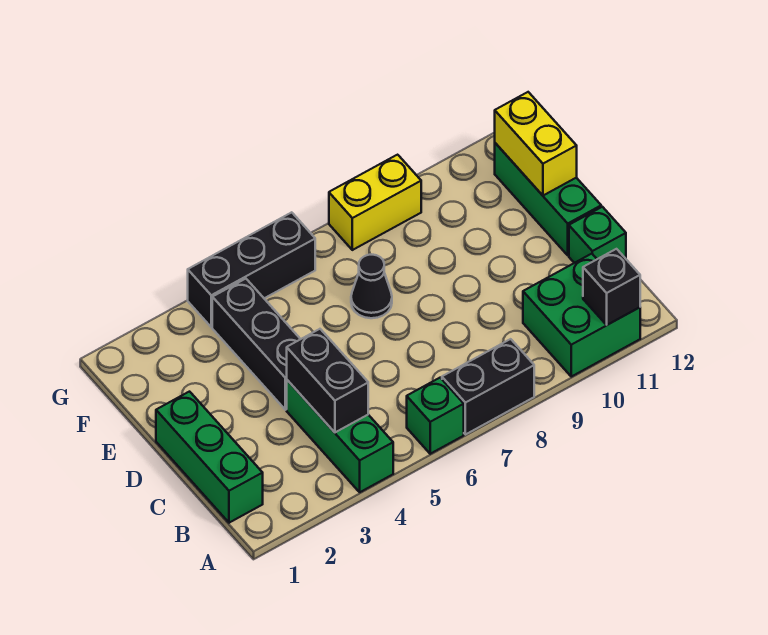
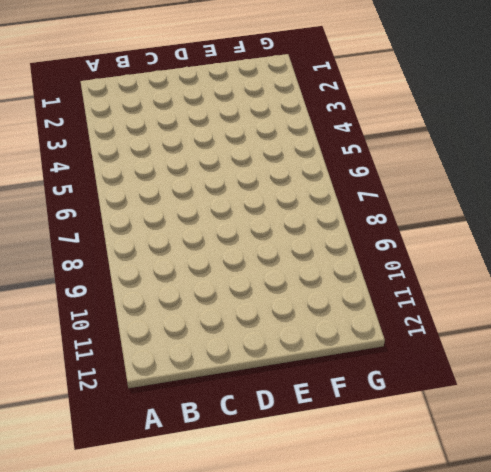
none -> green 1x3 brick [287,380,393,492]
none -> green 1x1 brick [407,378,464,454]
none -> black 1x2 brick [442,339,534,435]

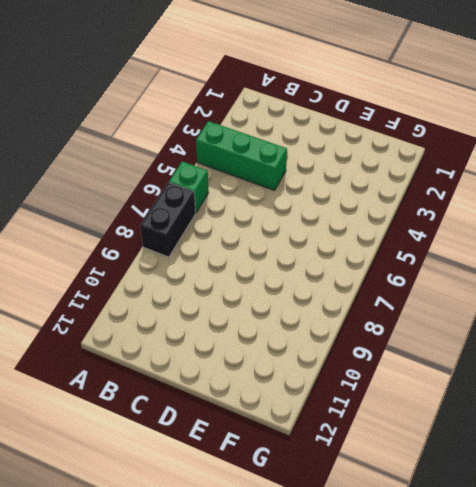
none -> green 2x2 brick [523,254,640,377]
none -> green 1x3 brick [156,392,263,523]
none -> green 1x1 brick [569,207,626,263]

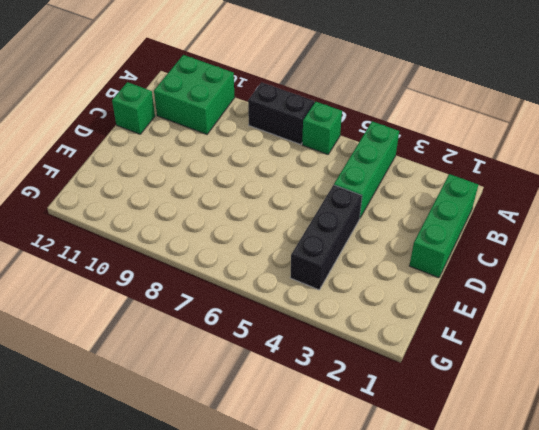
none -> green 1x3 brick [495,143,601,255]
none -> black 1x1 cone [351,255,392,318]
none -> black 1x3 brick [188,212,315,327]

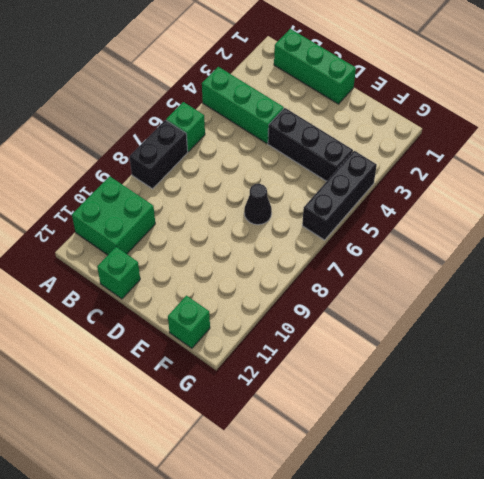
green 1x1 brick [168,296,210,348] -> green 1x3 brick [495,143,601,255]
none -> yellow 1x2 brick [329,155,421,250]
none -> black 1x1 brick [583,249,640,325]
none -> black 1x2 brick [287,329,368,432]

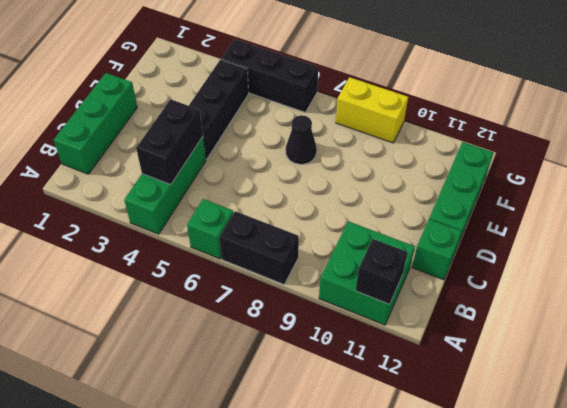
none -> yellow 1x2 brick [495,92,577,196]

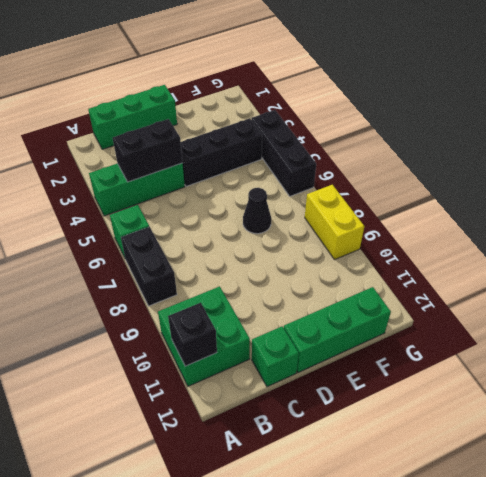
none -> yellow 1x2 brick [495,92,577,196]

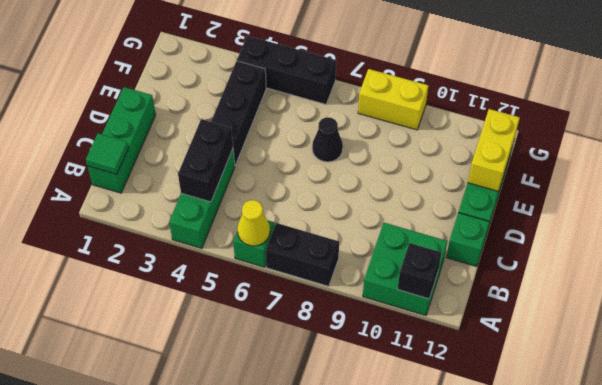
yellow 1x1 cone [237,200,270,246] -> none
green 1x1 tile [86,133,128,174] -> none

